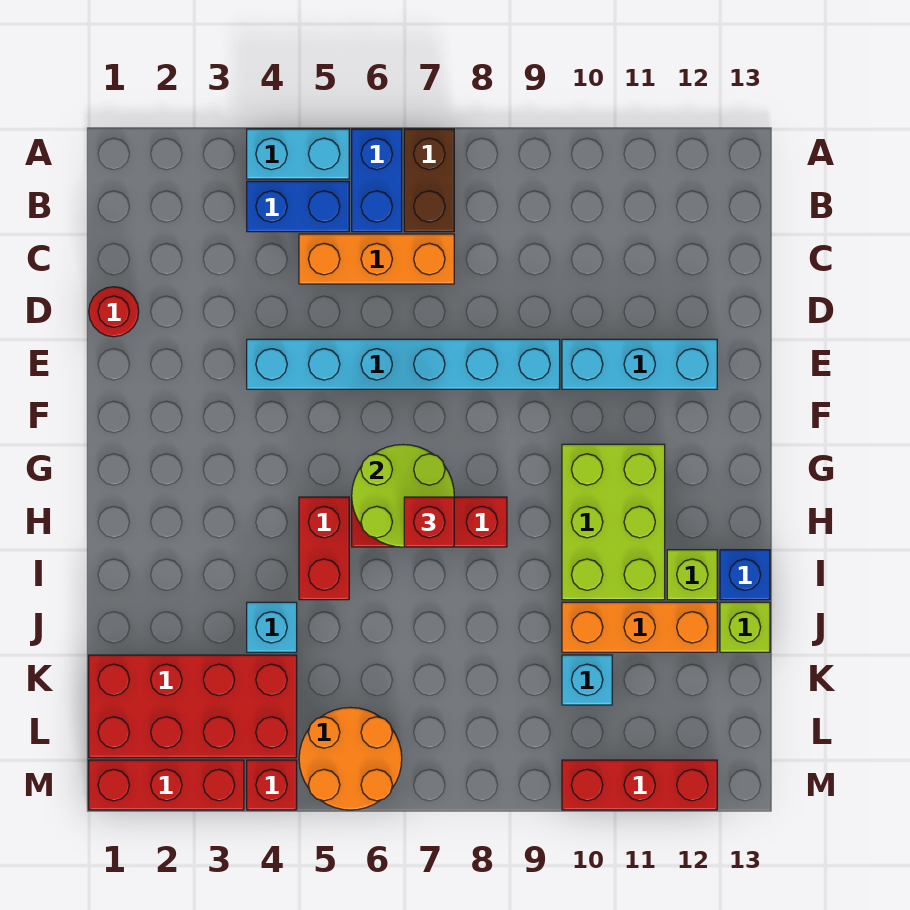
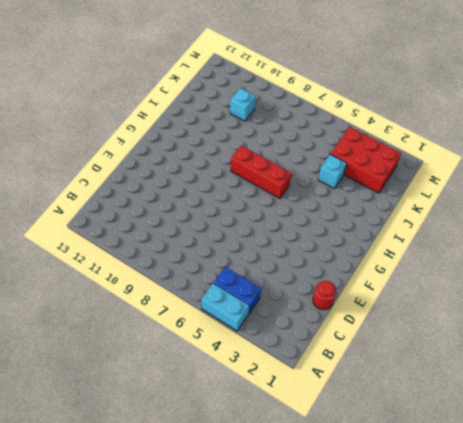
red 2x3 brick [331,127,401,193] -> red 2x4 brick [89,655,297,758]
none -> blue 1x2 brick [352,129,402,232]
none -> brown 1x2 brick [404,129,454,232]
none -> orange 1x3 brick [299,234,454,284]

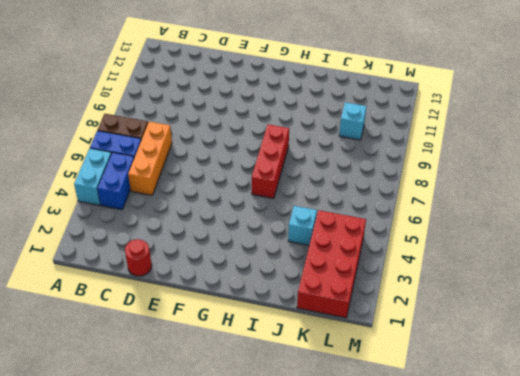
none -> cyan 1x6 brick [247,339,560,389]
none -> cyan 1x3 brick [562,339,717,389]
none -> lime 2x3 brick [562,444,665,600]

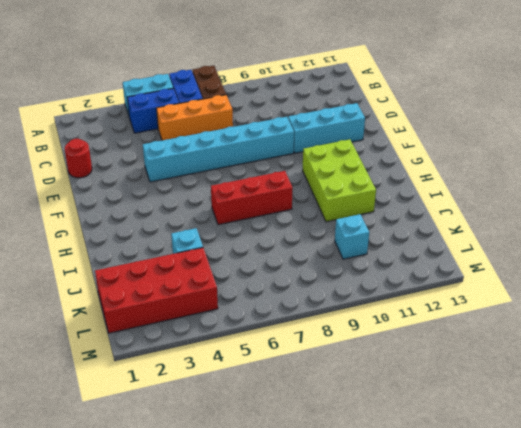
none -> red 1x2 brick [299,497,349,600]
none -> lime 1x1 brick [667,550,717,600]
none -> blue 1x1 brick [720,550,770,600]

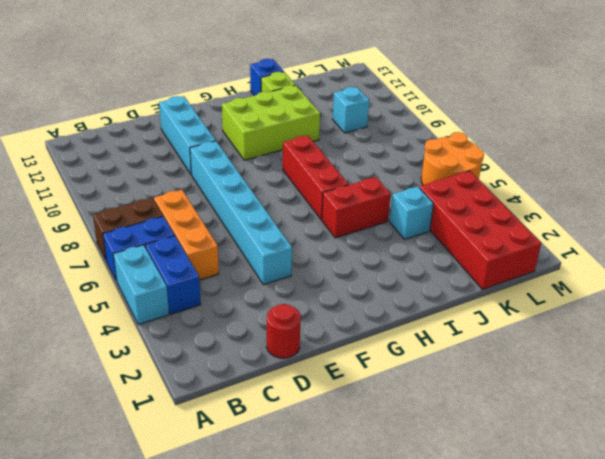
none -> orange 1x3 brick [562,602,717,652]
none -> lime 1x1 brick [720,602,770,652]
none -> red 1x3 brick [89,760,244,810]

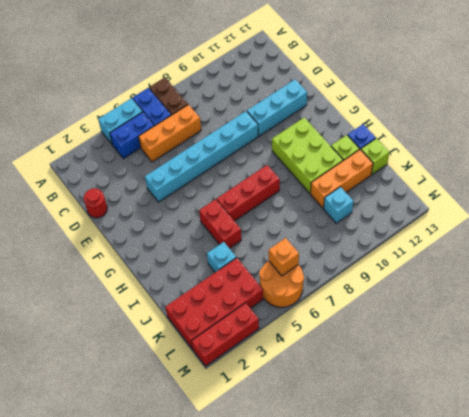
orange 1x1 brick [269,238,299,276] -> none
none -> red 1x1 brick [247,760,297,810]
none -> red 1x3 brick [562,760,717,810]
none -> lime 2x2 round brick [352,445,454,547]

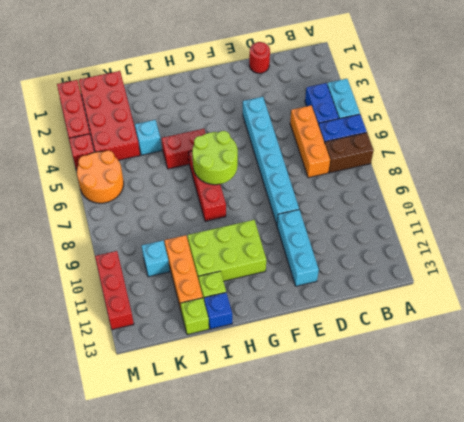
none -> red 1x1 brick [404,497,454,547]

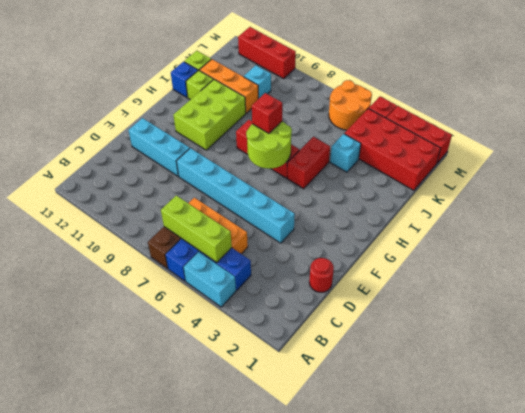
lime 1x3 brick [161,196,232,263] -> none

